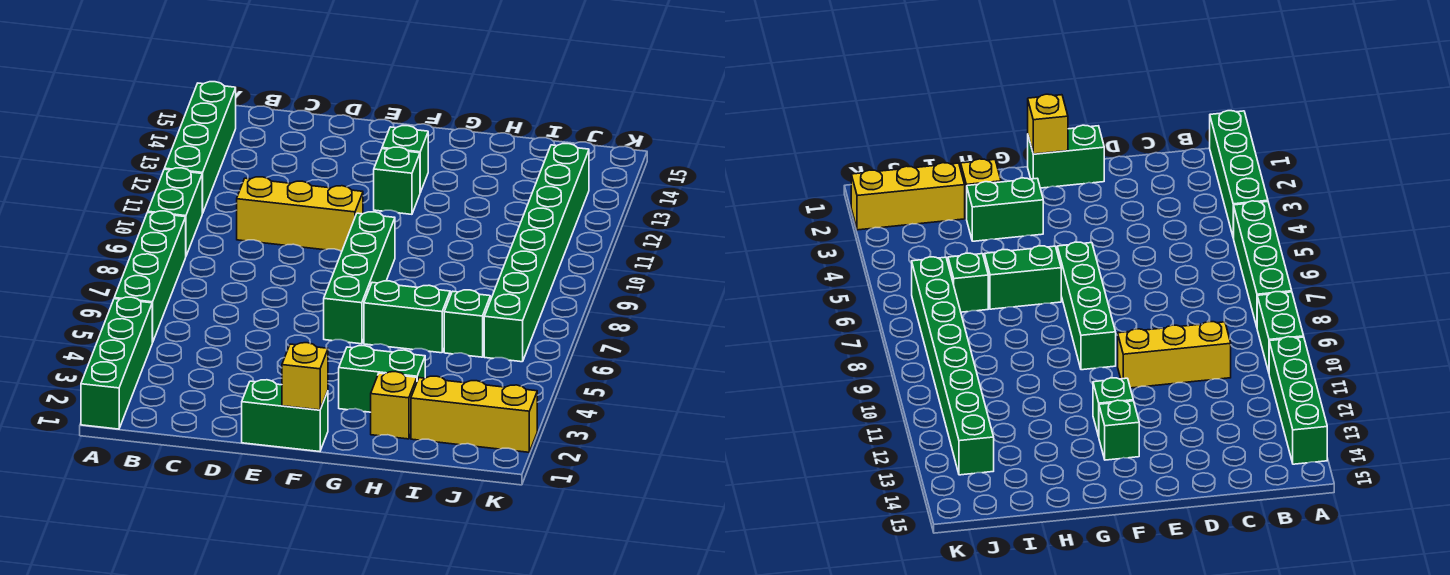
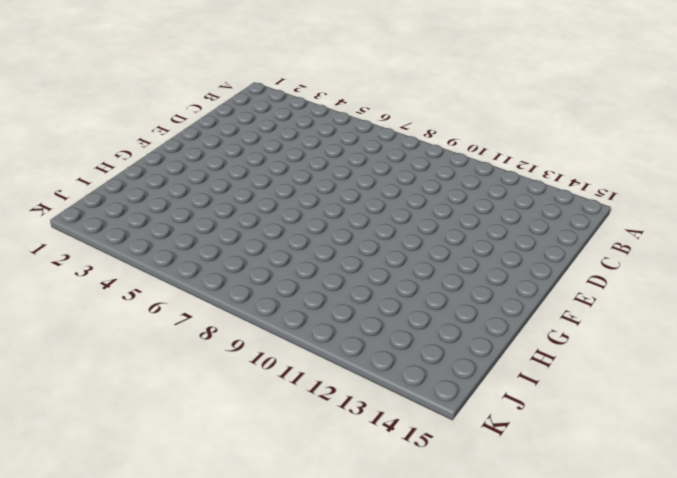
none -> green 1x4 brick [81,297,152,429]
none -> green 1x4 brick [114,211,186,343]
none -> green 1x2 brick [148,168,202,256]

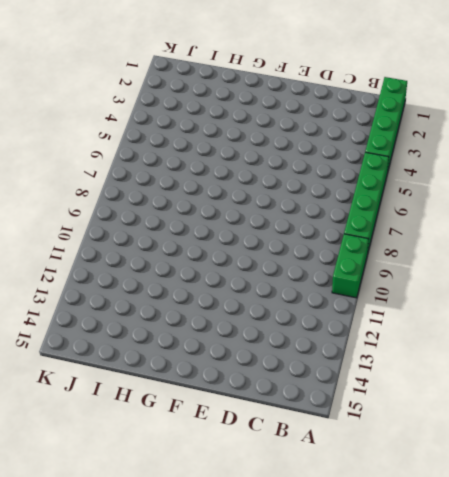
none -> green 1x4 brick [164,82,236,213]
none -> yellow 1x3 brick [237,177,363,252]
none -> green 1x2 brick [242,380,328,452]

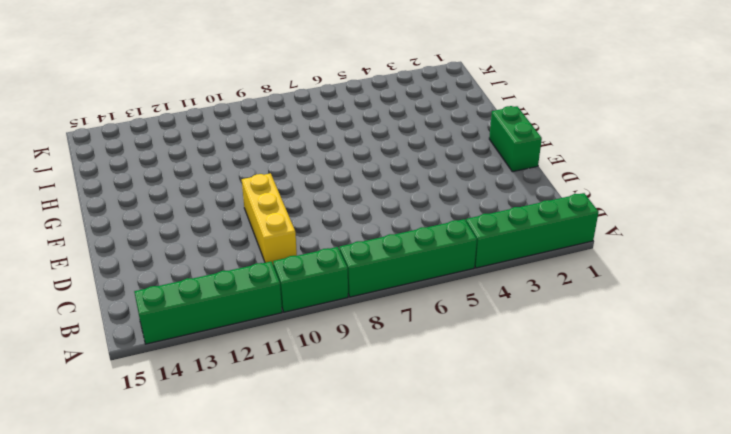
none -> green 1x4 brick [324,212,395,344]
none -> green 1x1 brick [374,147,420,214]
none -> green 1x1 brick [382,126,428,192]

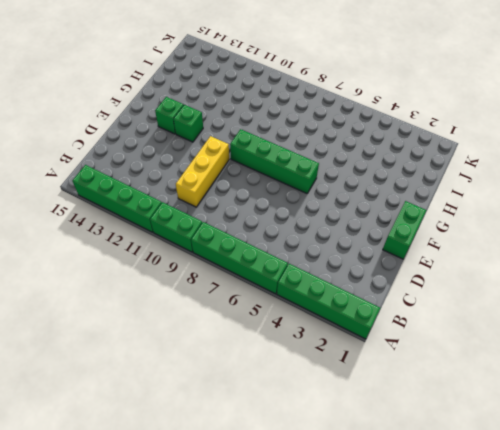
none -> green 1x2 brick [339,346,425,412]
none -> green 1x2 brick [364,281,450,353]
none -> yellow 1x1 brick [371,372,417,439]

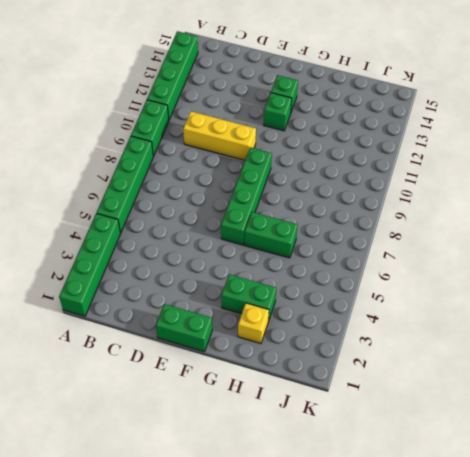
none -> yellow 1x3 brick [411,376,537,452]
none -> green 1x1 brick [444,290,490,357]
none -> green 1x8 brick [484,144,589,362]

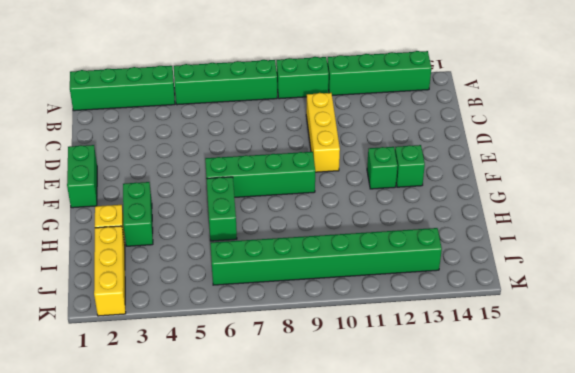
none -> green 1x1 brick [444,290,490,357]
none -> yellow 1x1 brick [282,343,328,410]

